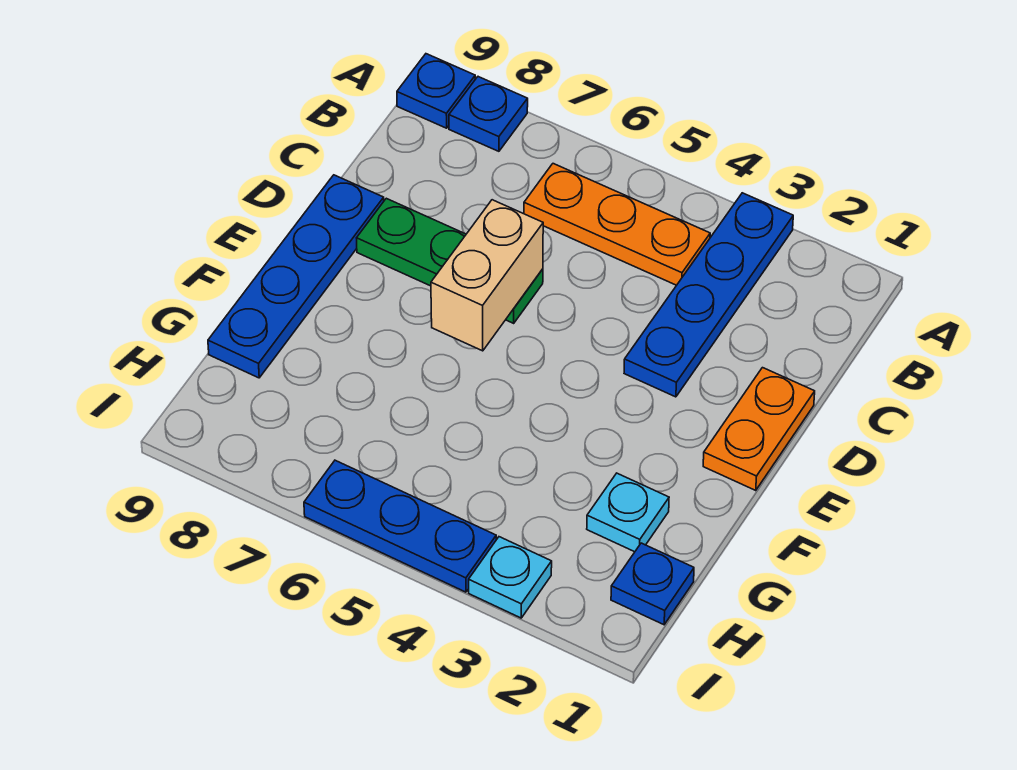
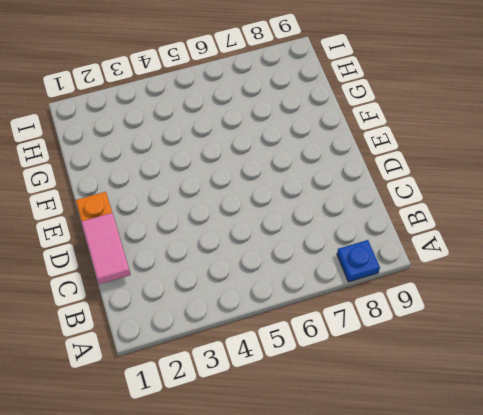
pink 1x2 tile [81,213,131,284] -> none
none -> blue 1x4 plate [624,193,793,397]
none -> blue 1x1 plate [397,54,475,128]
none -> orange 1x3 plate [524,164,710,285]

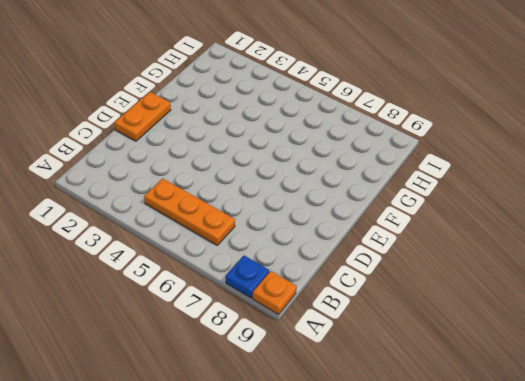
orange 1x1 plate [253,271,297,315] -> blue 1x1 plate [397,54,475,128]
none -> blue 1x4 plate [624,193,793,397]
none -> green 1x3 plate [357,198,543,323]
none -> blue 1x4 plate [208,175,384,378]

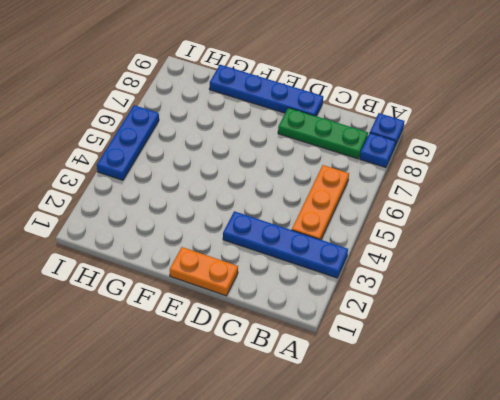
green 1x3 plate [278,108,368,159] -> green 1x3 plate turned to [357,198,543,323]
none -> cyan 1x1 plate [587,473,669,552]
none -> blue 1x1 plate [611,543,694,625]
none -> cyan 1x1 plate [469,537,552,618]

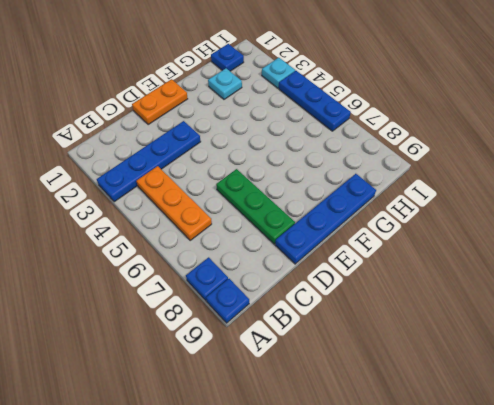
none -> tan 1x2 brick [431,200,543,351]

